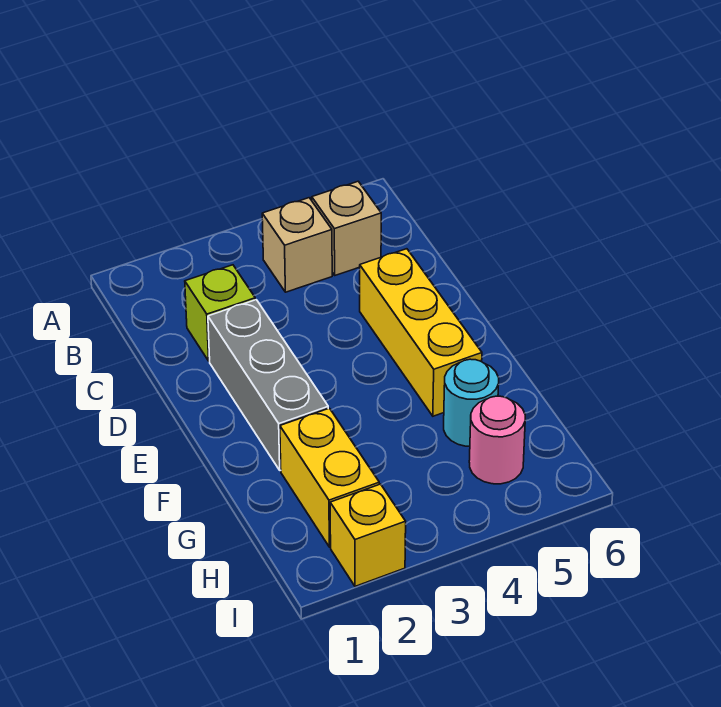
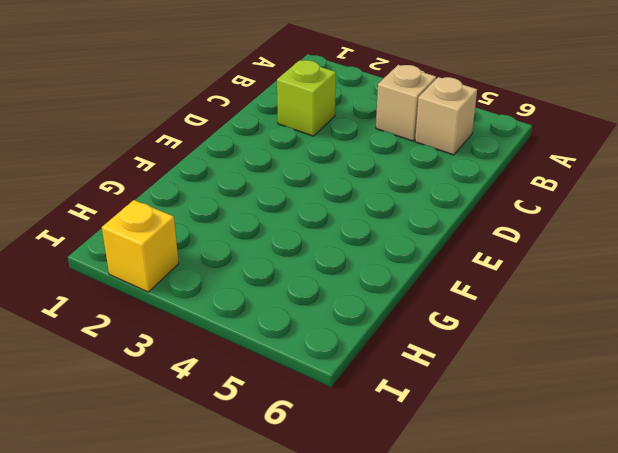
none -> grey 1x3 brick [208,300,328,471]
none -> yellow 1x3 brick [360,249,482,416]

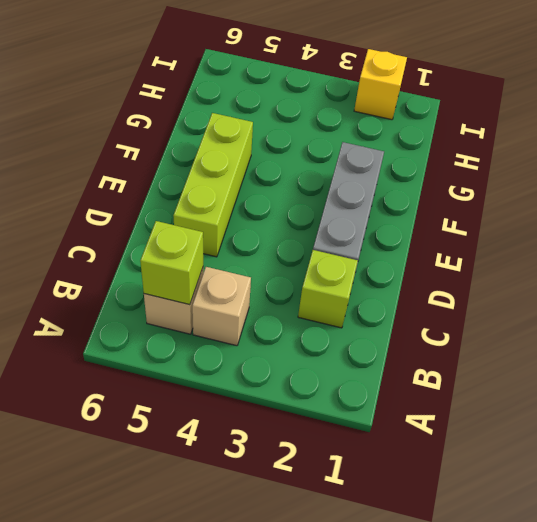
lime 1x1 brick [140,221,203,305] -> none
lime 1x3 brick [173,113,253,257] -> yellow 1x3 brick [360,249,482,416]
none -> yellow 1x2 brick [280,408,379,547]
none -> cyan 1x1 round brick [444,359,499,446]

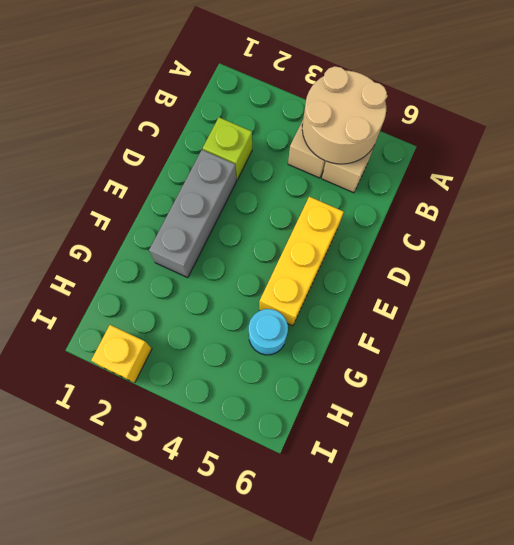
tan 2x2 round brick [302,66,387,164] -> none
none -> yellow 1x2 brick [280,408,379,547]
none -> pink 1x1 round brick [469,396,525,484]

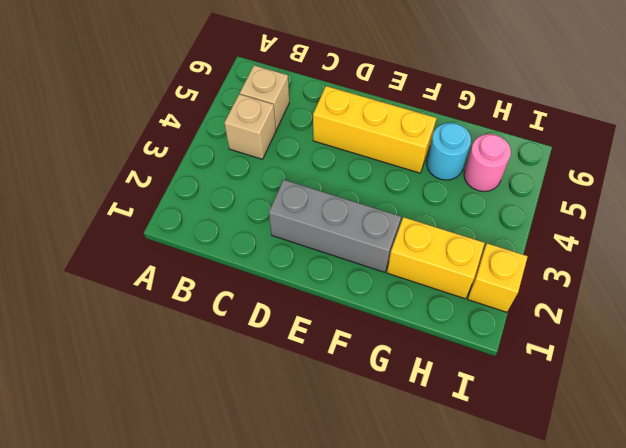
none -> lime 1x1 brick [185,265,255,361]

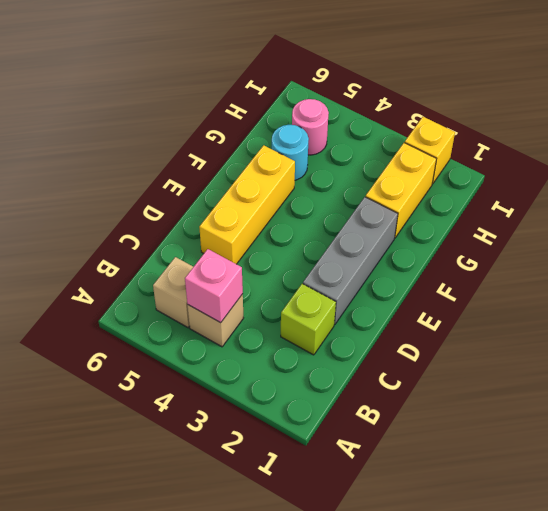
pink 1x1 brick [185,249,243,323] -> none

